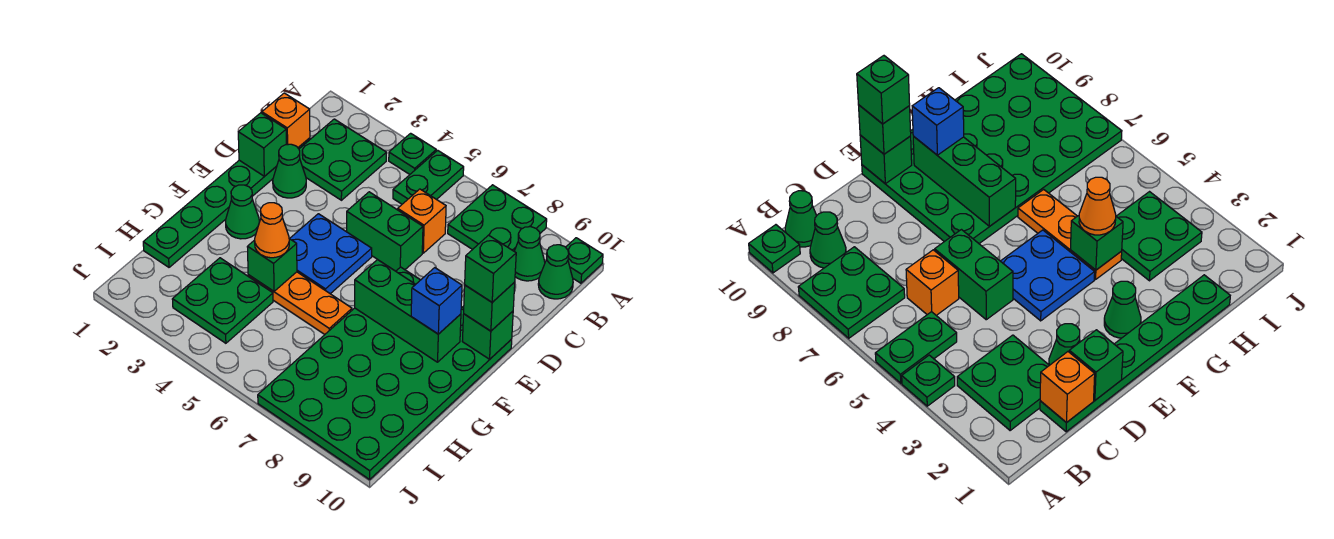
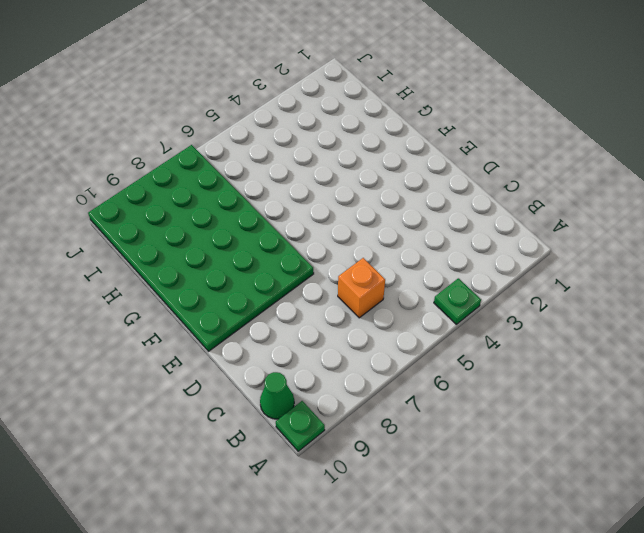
none -> green 1x2 plate [393,150,464,204]
none -> green 2x2 plate [448,185,547,251]
none -> green 2x2 plate [299,119,387,200]

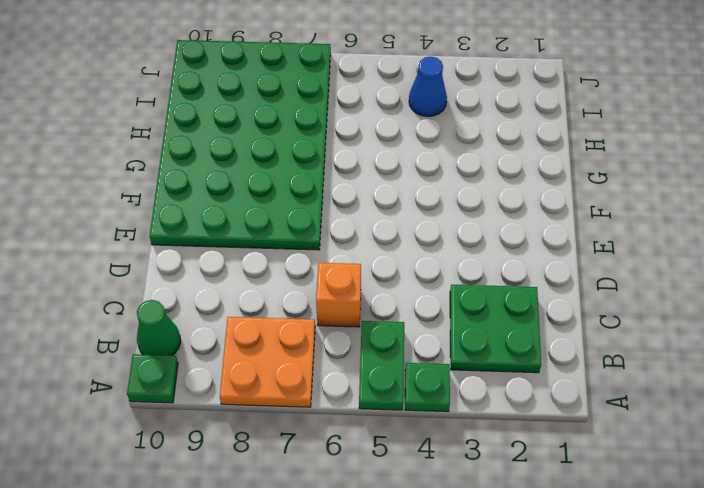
orange 2x2 plate [220,317,315,407] -> green 2x2 plate [448,185,547,251]
blue 1x1 cone [409,56,447,117] -> green 2x2 plate [172,258,273,343]
none -> green 1x1 cone [514,227,545,281]
none -> green 1x6 plate [143,138,310,267]
none -> green 1x1 cone [273,144,306,198]

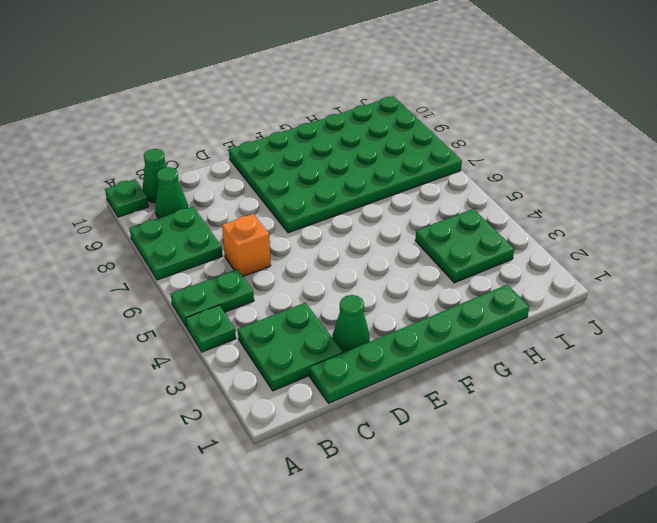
none -> green 1x2 brick [347,192,423,271]
none -> blue 2x2 plate [290,214,372,294]
none -> green 1x1 cone [225,185,259,239]

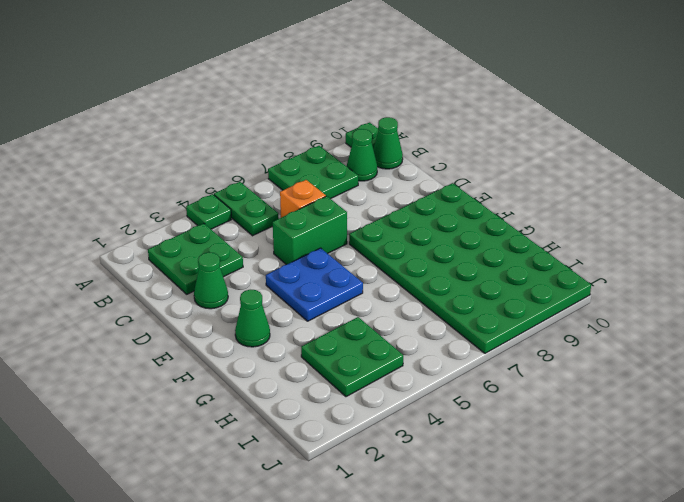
none -> green 1x6 plate [143,138,310,267]
none -> orange 1x3 plate [248,272,352,334]
none -> orange 1x1 brick [262,93,310,147]

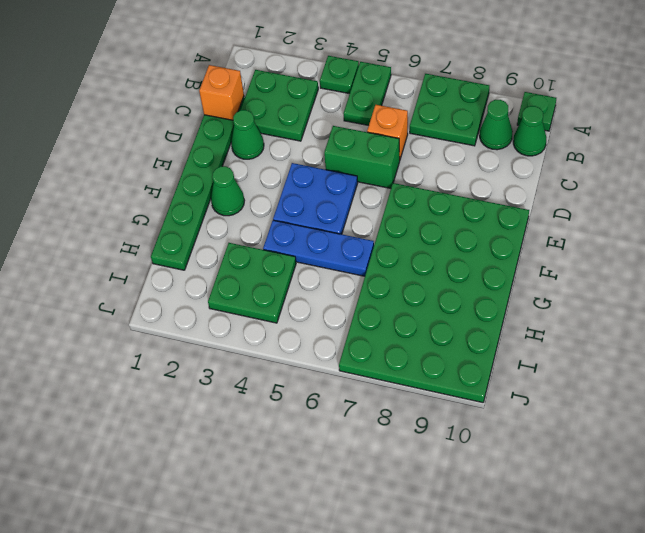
blue 1x3 plate [263,220,374,276] -> orange 1x3 plate [248,272,352,334]
none -> green 1x1 brick [238,113,286,176]
none -> green 1x1 brick [462,311,513,359]
none -> green 1x3 brick [355,260,461,362]

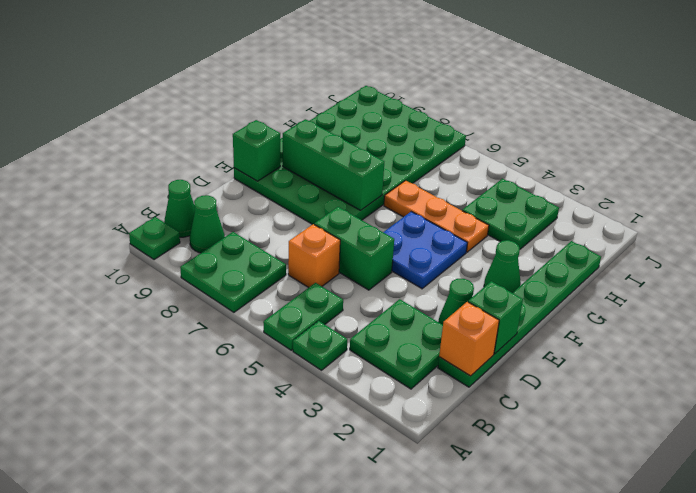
none -> green 1x1 brick [247,239,297,291]
none -> green 1x1 brick [464,282,515,331]
none -> blue 1x1 brick [411,268,462,334]

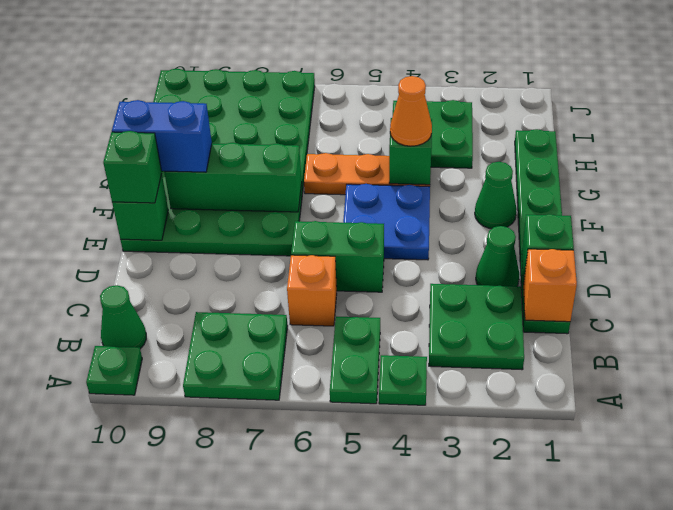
blue 1x2 brick [112,100,212,172] -> blue 1x1 brick [411,268,462,334]
none -> green 1x1 cone [514,227,545,281]
none -> green 1x1 brick [465,235,516,302]

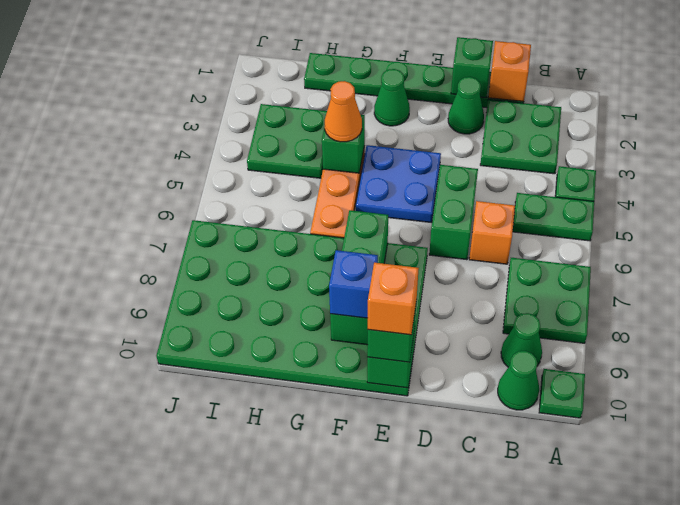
orange 1x1 brick [368,263,419,335] -> green 1x1 brick [465,235,516,302]

